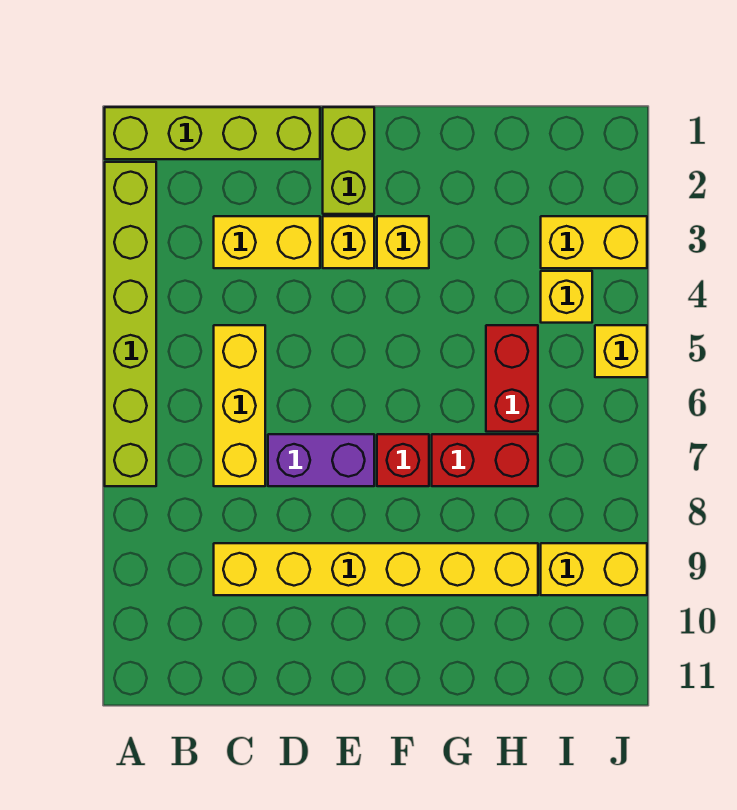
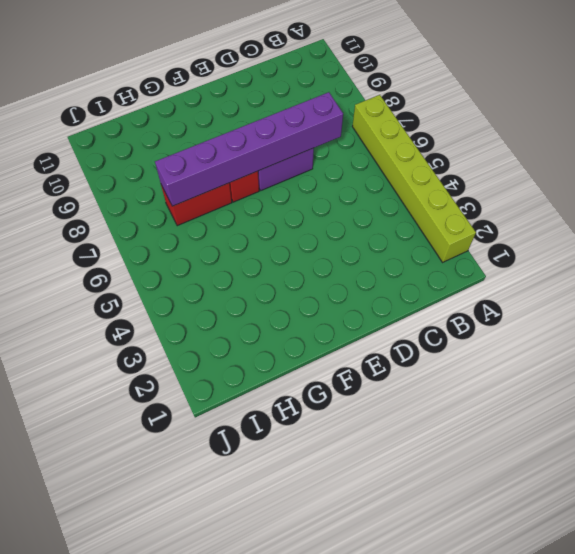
purple 1x6 brick [155,92,343,206] -> none
none -> lime 1x4 brick [105,107,320,159]
none -> yellow 1x2 brick [214,216,320,268]
none -> yellow 1x3 brick [214,325,265,486]

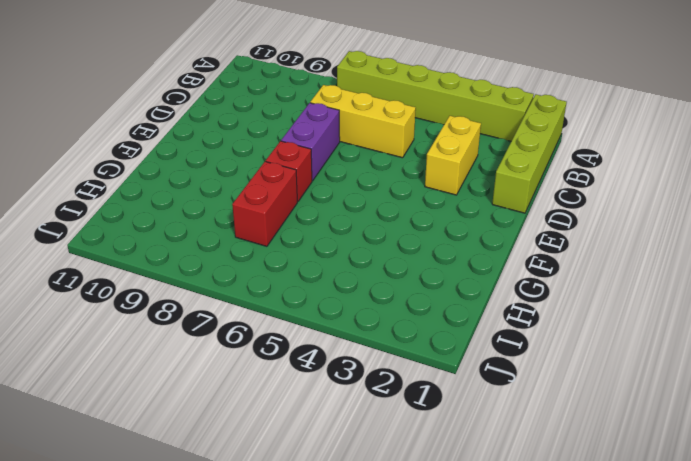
none -> yellow 1x6 brick [214,543,538,595]
none -> lime 1x2 brick [323,107,374,214]
none -> yellow 1x1 brick [323,216,374,268]

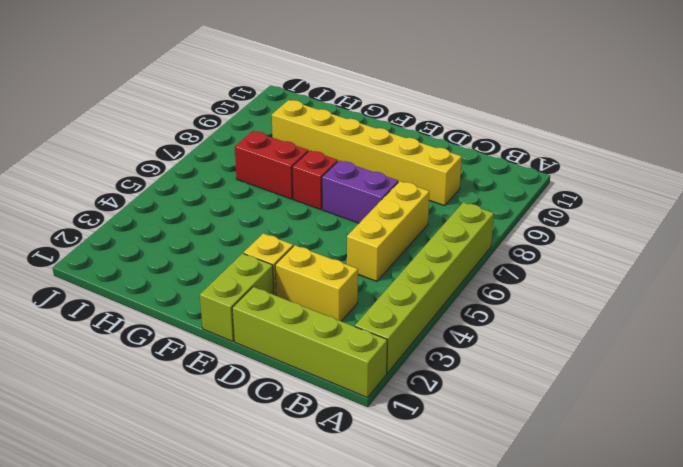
none -> yellow 1x1 brick [377,216,429,268]
none -> red 1x2 brick [486,325,538,432]
none -> yellow 1x2 brick [541,216,647,268]

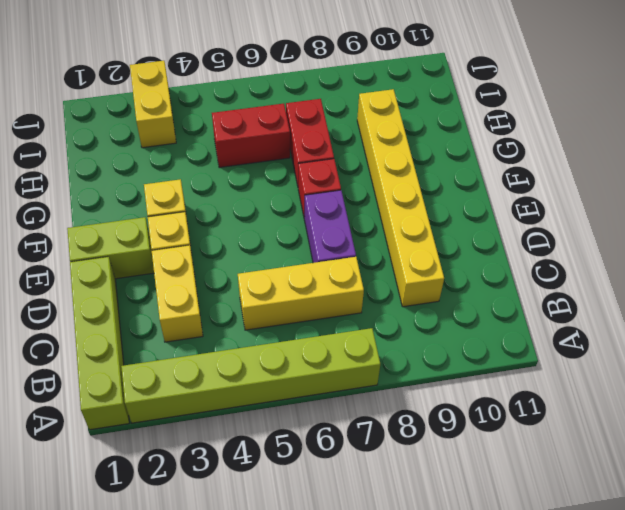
none -> yellow 1x1 brick [541,271,592,323]
none -> yellow 1x2 brick [541,543,647,595]
none -> yellow 1x1 brick [595,325,647,377]

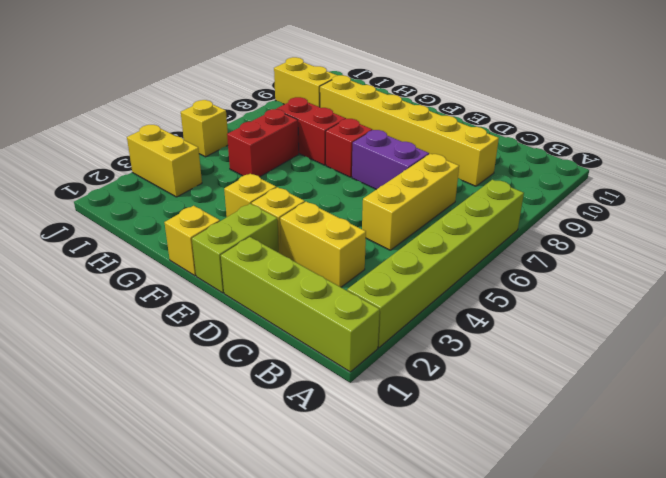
yellow 1x1 brick [164,206,220,276] -> yellow 1x1 brick moved to [541,271,592,323]

